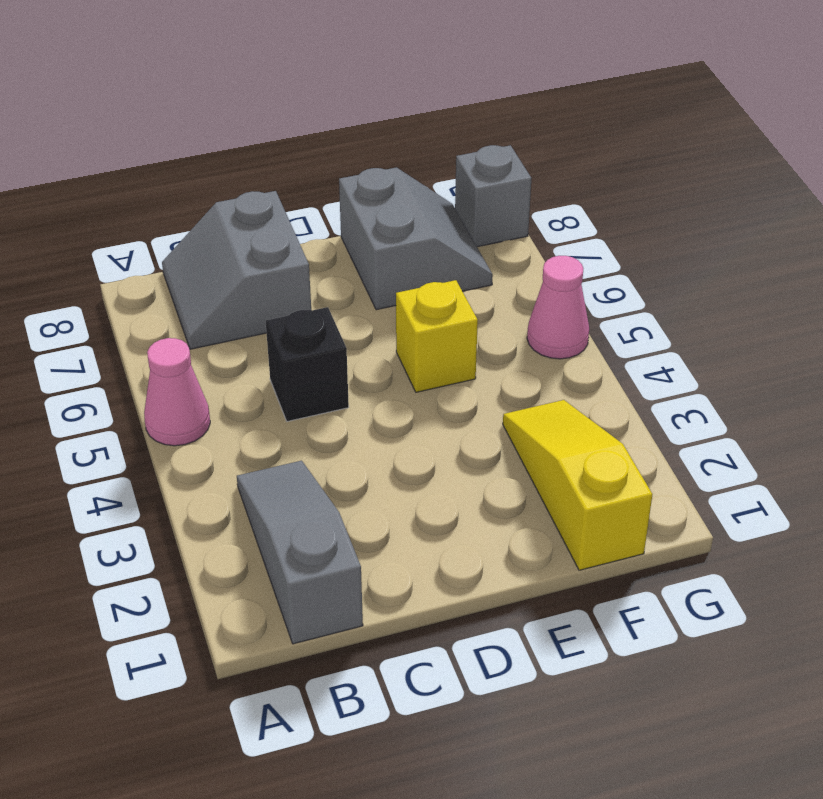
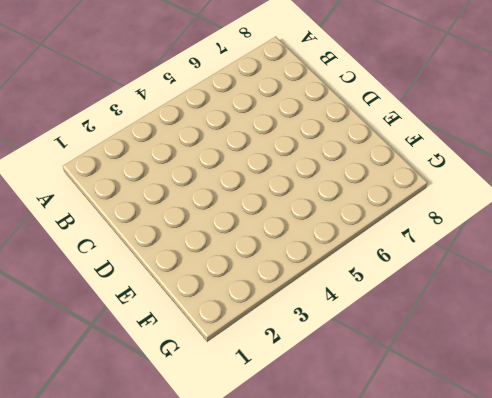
none -> pink 1x1 cone [144,338,210,446]
none -> grey 1x3 slope [237,461,363,644]

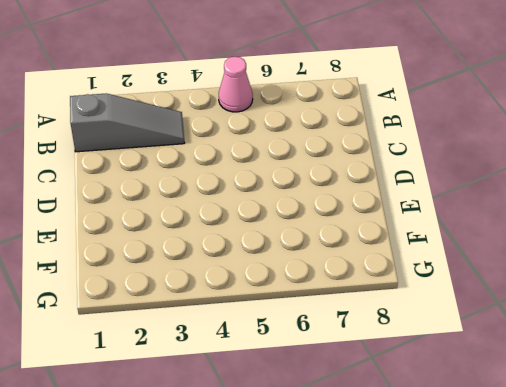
none -> grey 2x2 slope [162,191,311,349]
none -> black 1x1 brick [266,307,349,421]

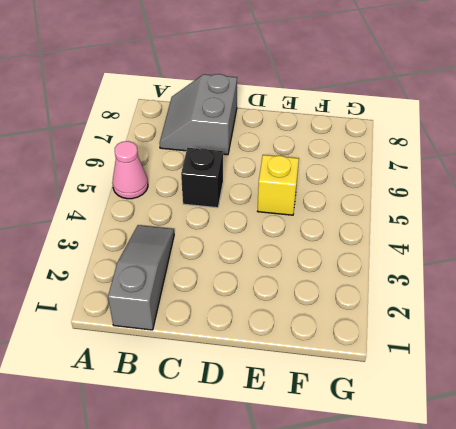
none -> grey 2x2 slope [339,167,493,310]
none -> yellow 1x3 slope [503,400,653,570]

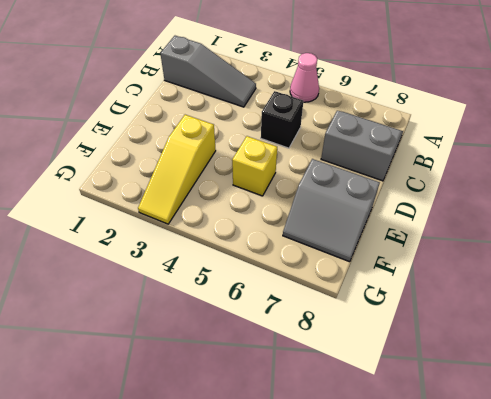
yellow 1x3 slope [138,115,216,224] -> yellow 1x3 slope turned to [503,400,653,570]
none -> pink 1x1 cone [527,256,589,359]
none -> grey 1x1 brick [455,145,532,247]

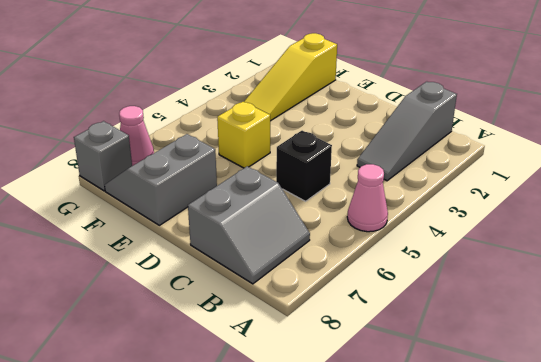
pink 1x1 cone [119,106,154,166] -> pink 1x1 cone moved to [527,256,589,359]

